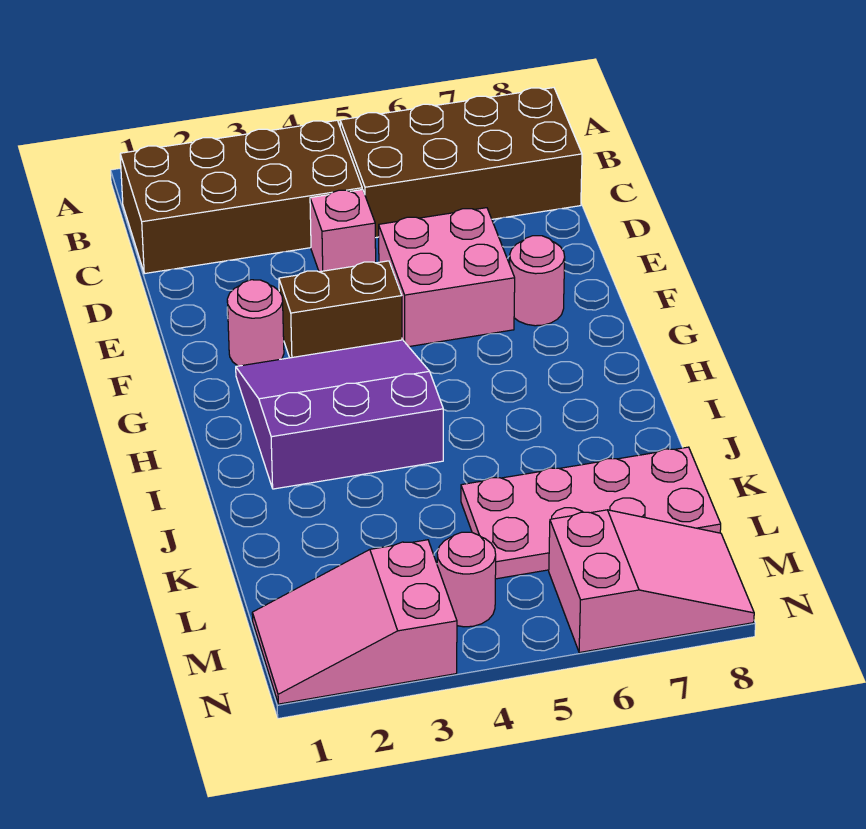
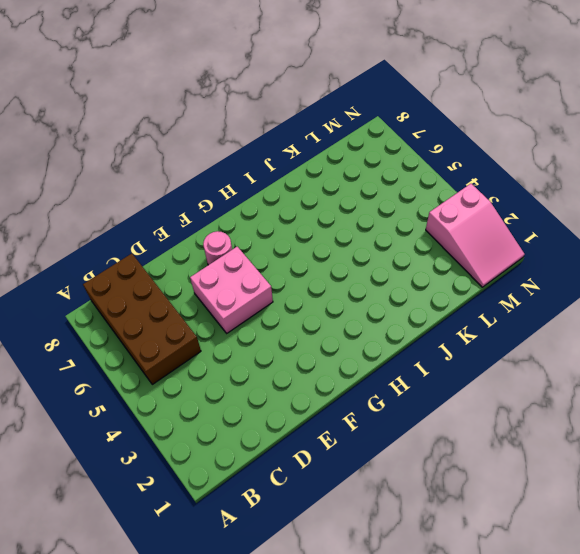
none -> brown 2x4 brick [120,120,362,274]
none -> pink 1x1 brick [310,189,376,272]
none -> pink 1x1 round brick [227,280,284,366]

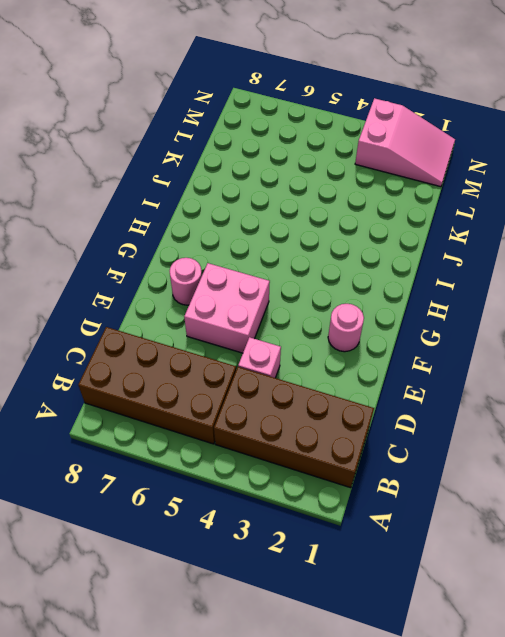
none -> brown 1x2 brick [279,261,402,358]
none -> purple 3x3 slope [236,340,443,489]
none -> pink 2x4 plate [461,447,721,579]

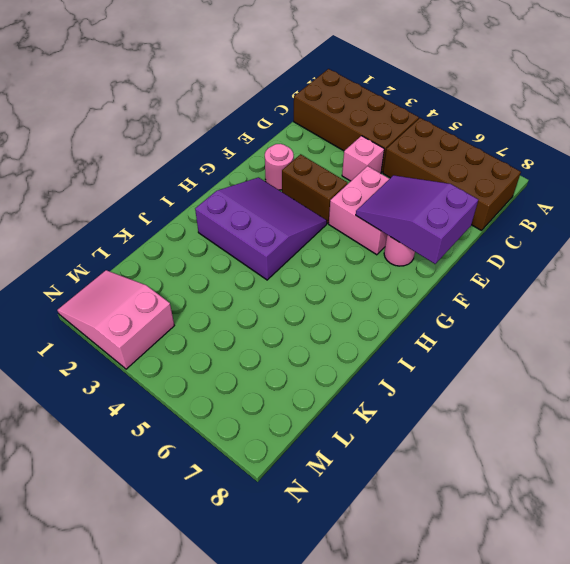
purple 2x3 slope [356,175,478,264] -> none
none -> pink 2x4 plate [461,447,721,579]
none -> pink 1x1 round brick [437,532,496,627]
none -> pink 2x3 slope [549,510,754,653]

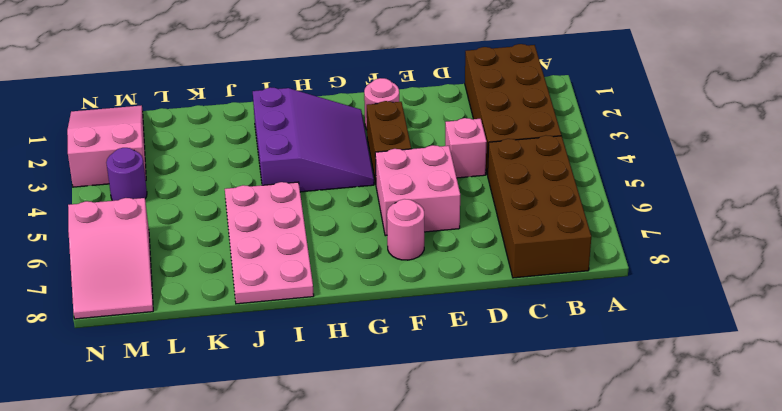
pink 2x4 plate [225,182,314,304] -> pink 2x4 plate moved to [461,447,721,579]
purple 1x1 round brick [106,148,147,201] -> pink 1x1 round brick [437,532,496,627]

